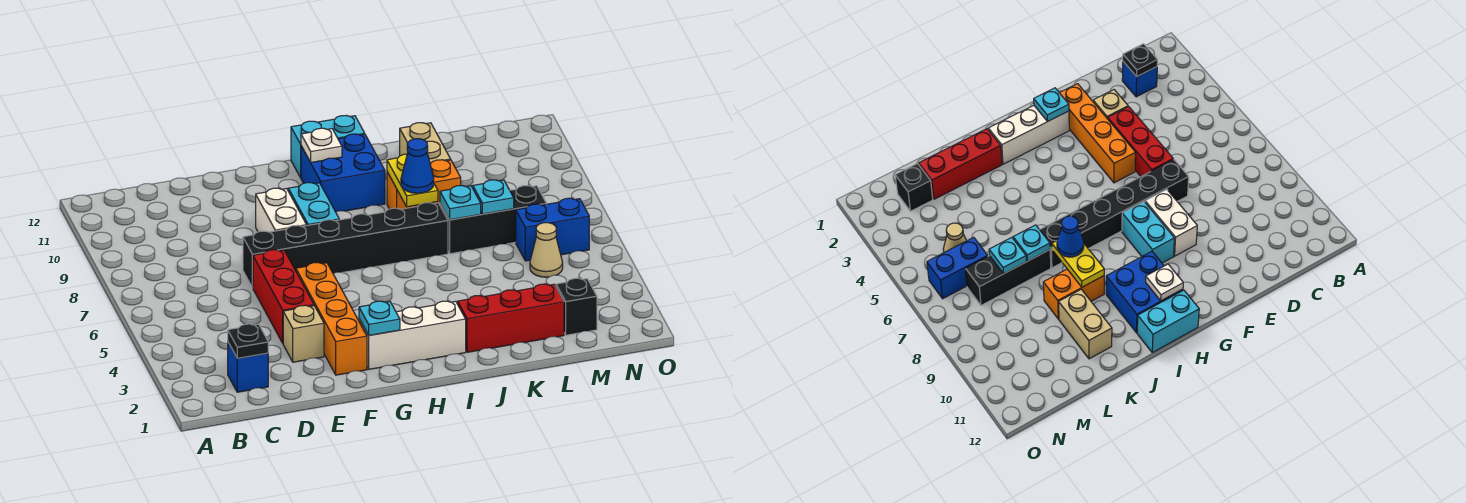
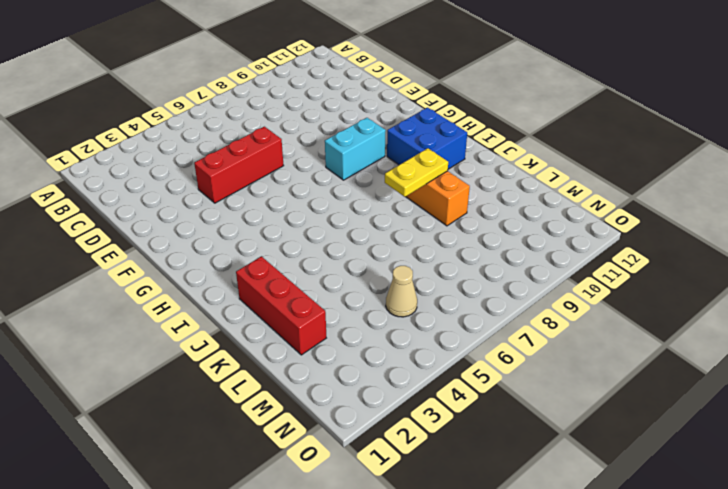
none -> blue 1x1 brick [228,343,268,392]
none -> tan 1x1 brick [283,305,324,362]
none -> black 1x6 brick [243,203,448,288]

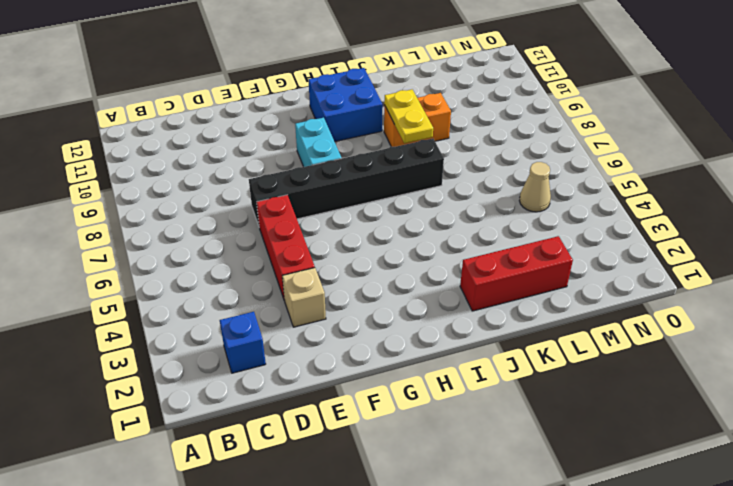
none -> orange 1x4 brick [296,263,367,375]
none -> white 1x2 brick [256,188,307,232]
none -> white 1x3 brick [359,301,466,369]

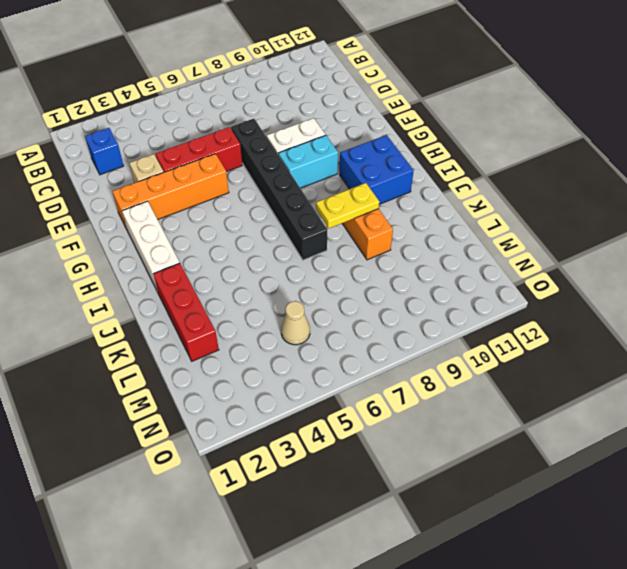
none -> cyan 1x2 brick [291,115,365,178]
none -> black 1x3 brick [440,186,547,254]
none -> tan 1x2 brick [400,123,451,164]

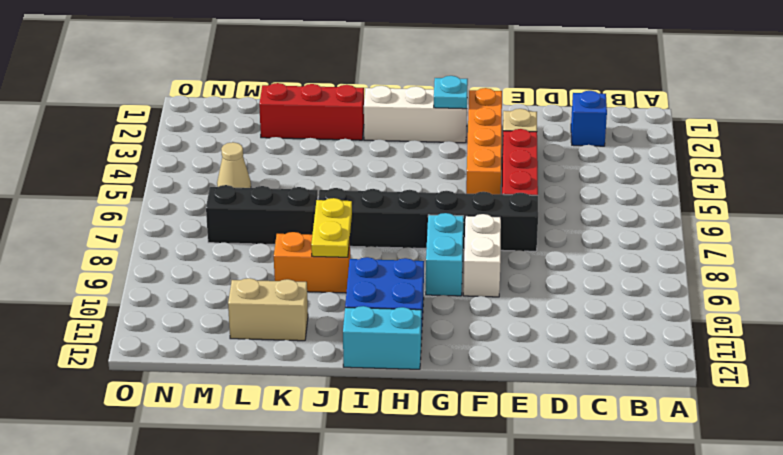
tan 1x2 brick [228,278,308,341] -> tan 1x2 brick turned to [400,123,451,164]
none -> black 1x1 brick [556,278,597,335]
none -> blue 1x2 brick [516,198,589,261]
none -> black 1x1 plate [228,324,268,358]

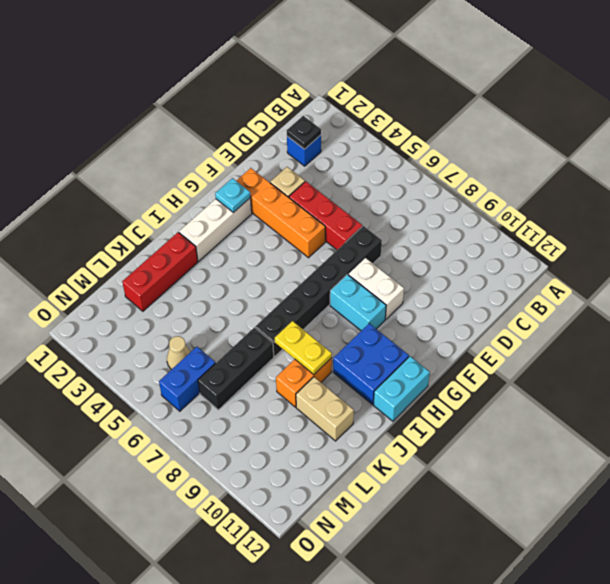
none -> black 1x1 brick [556,278,597,335]
none -> white 1x1 plate [301,128,342,163]
none -> cyan 1x1 plate [440,186,481,220]

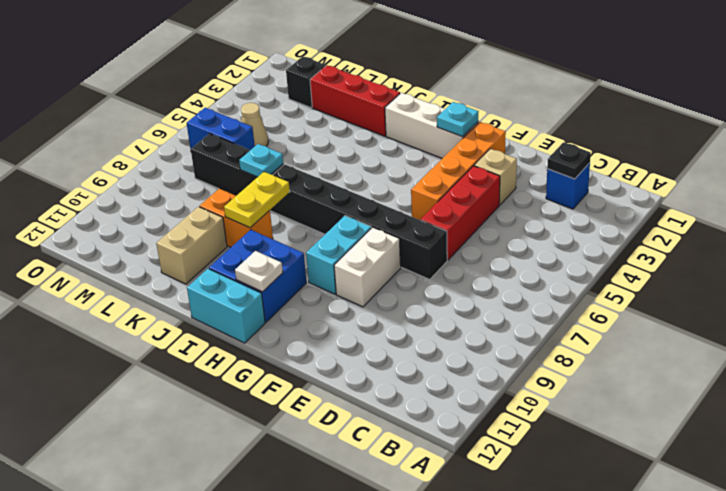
none -> cyan 1x1 plate [473,180,514,214]
none -> blue 1x1 cone [401,139,434,193]

